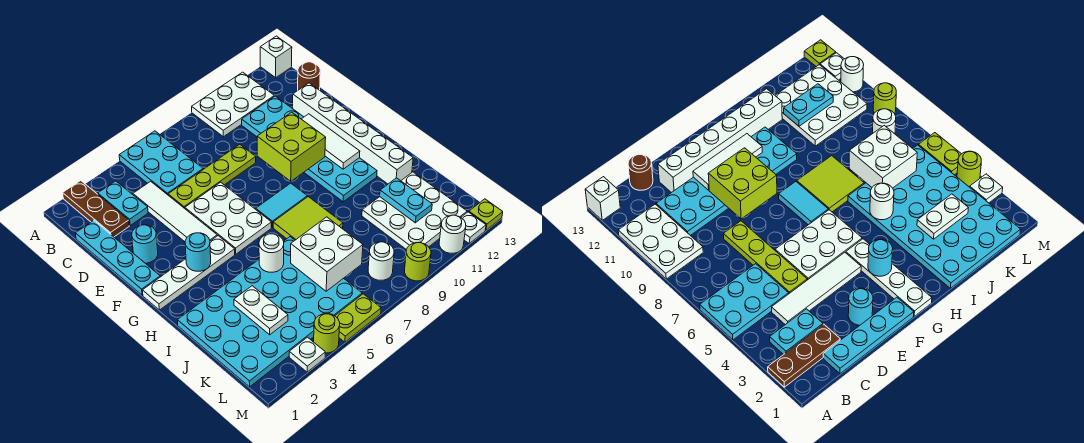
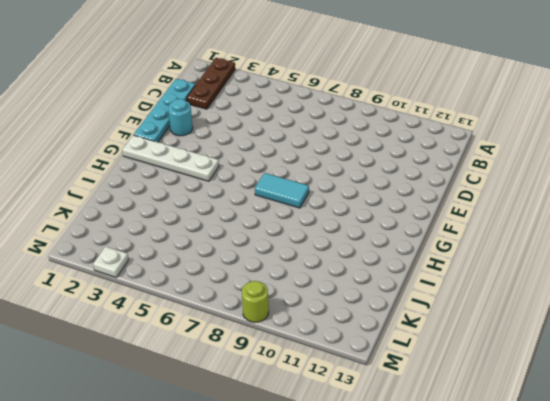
none -> cyan 2x3 plate [119,131,203,195]
none -> white 2x3 plate [192,72,274,137]
none -> white 1x1 brick [260,36,292,78]
none -> cyan 1x2 plate [98,181,148,225]

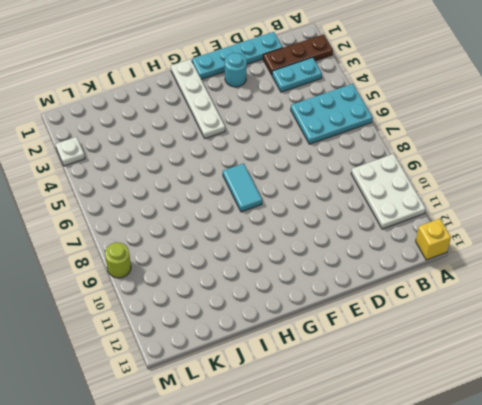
yellow 1x1 brick [416,219,451,260] -> white 1x1 brick [260,36,292,78]
none -> white 1x4 tile [133,181,217,242]
none -> cyan 2x6 plate [242,96,377,202]
none -> brown 1x1 round brick [298,62,320,90]
none -> lime 1x4 plate [168,144,256,208]

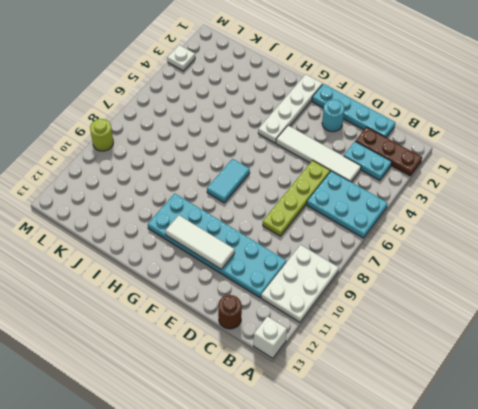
none -> white 1x6 brick [293,83,413,184]
none -> white 2x3 plate [185,182,271,254]
none -> lime 2x2 tile [273,197,343,240]
none -> cyan 4x6 plate [177,237,362,387]

